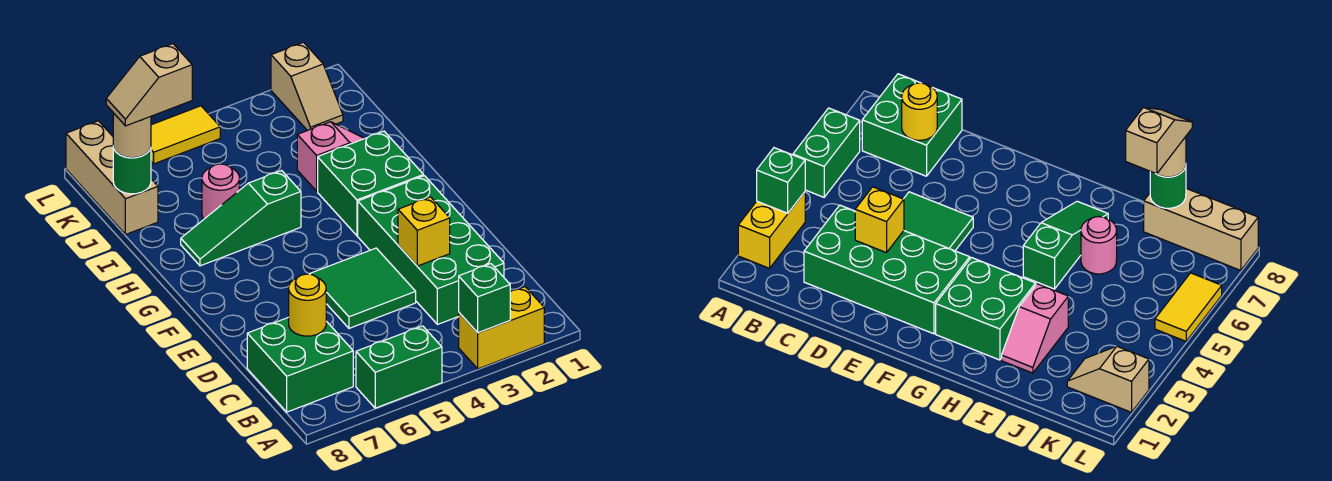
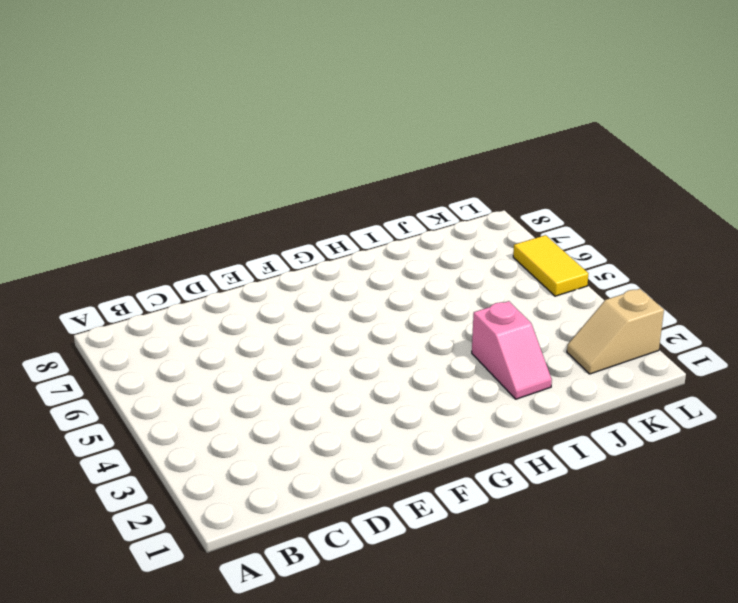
none -> yellow 1x2 brick [459,287,544,369]
none -> green 1x2 brick [356,326,442,408]
none -> green 2x2 brick [247,317,353,412]

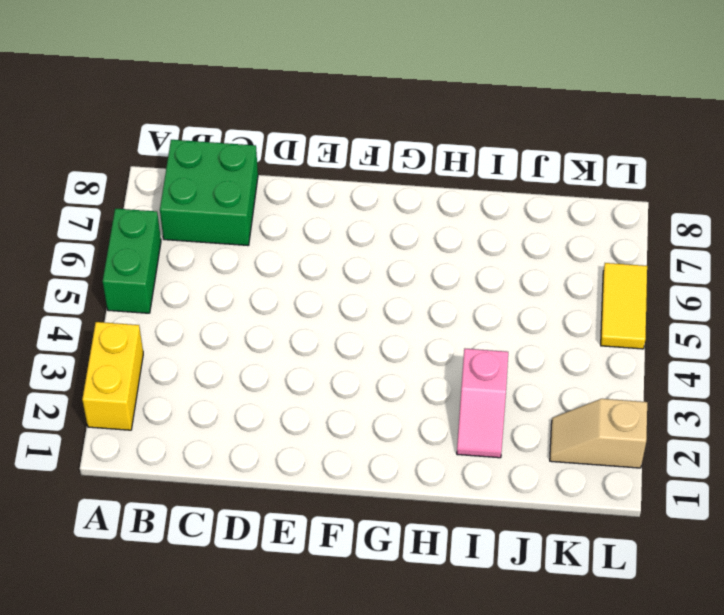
none -> green 2x4 brick [358,176,504,324]
none -> green 2x2 tile [310,248,416,328]
none -> green 2x2 brick [318,131,424,236]

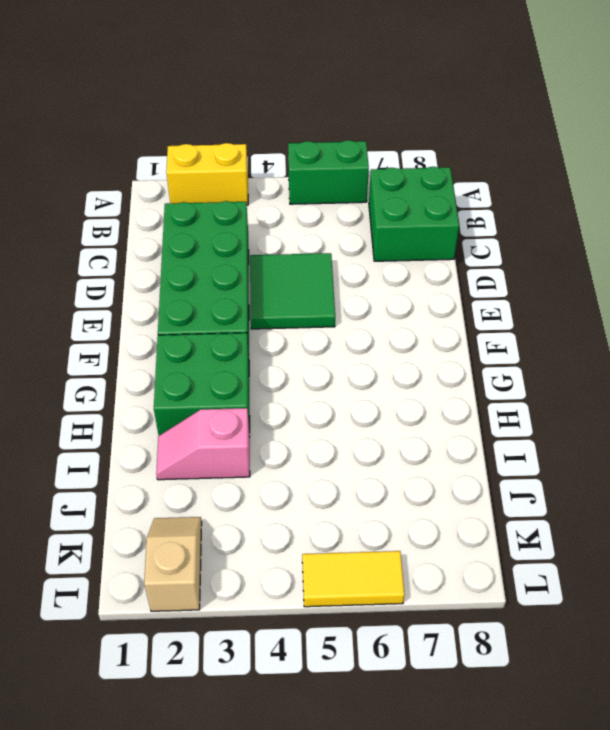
none -> green 1x3 slope [181,171,301,266]
none -> pink 1x1 round brick [202,164,239,219]
none -> tan 1x3 brick [66,121,158,235]

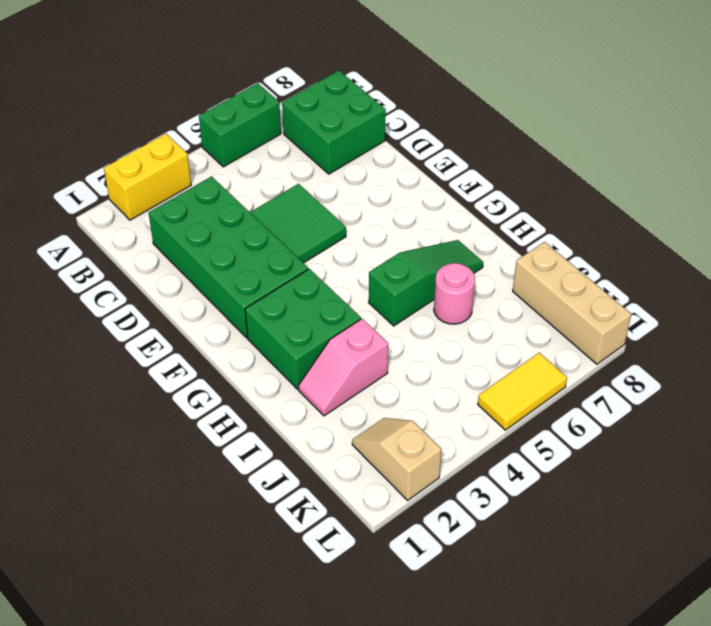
none -> green 1x1 brick [459,264,510,333]
none -> yellow 1x1 round brick [289,274,326,336]
none -> yellow 1x1 brick [398,197,450,266]

